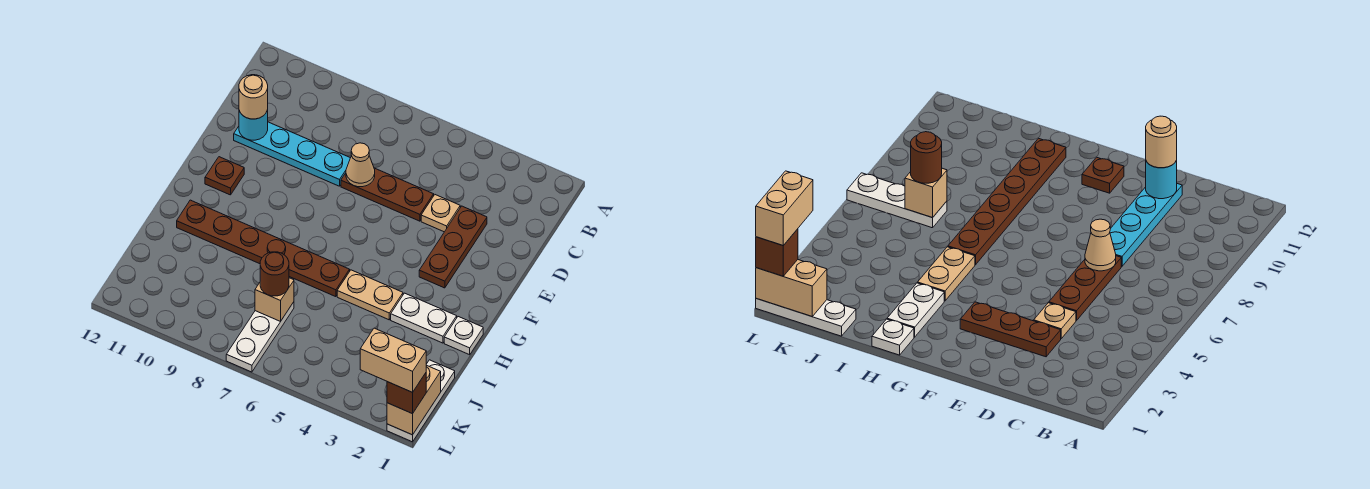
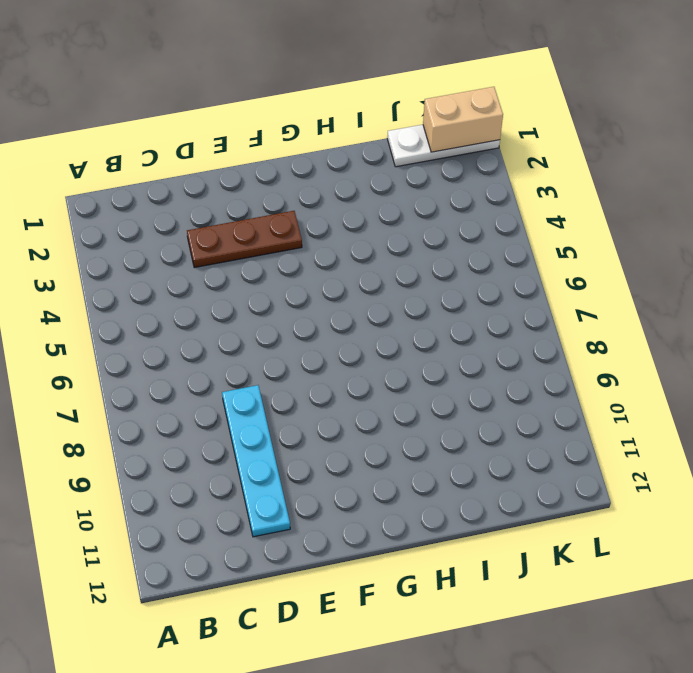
none -> tan 1x1 plate [421,195,460,232]
none -> brown 1x3 plate [341,168,434,221]
none -> brown 1x1 plate [205,157,244,195]

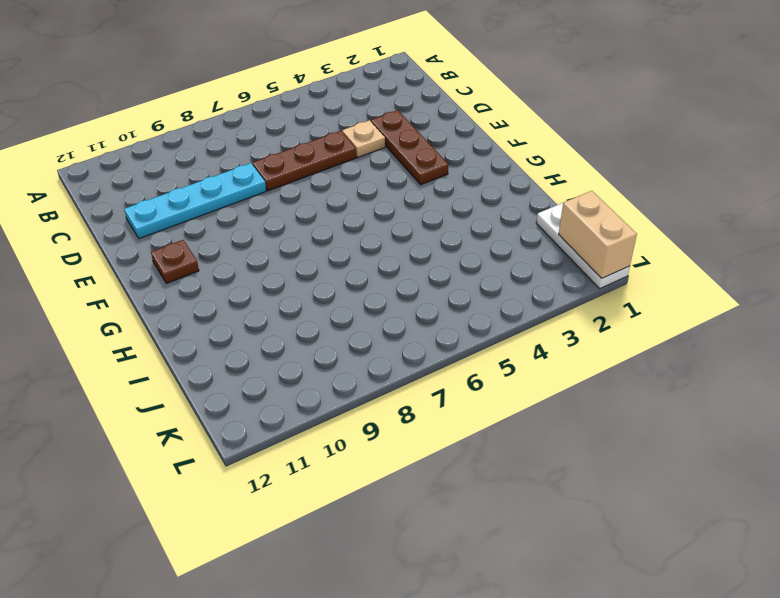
none -> white 1x1 plate [444,317,483,355]
none -> white 1x2 plate [391,293,457,343]
none -> tan 1x2 plate [337,270,403,320]

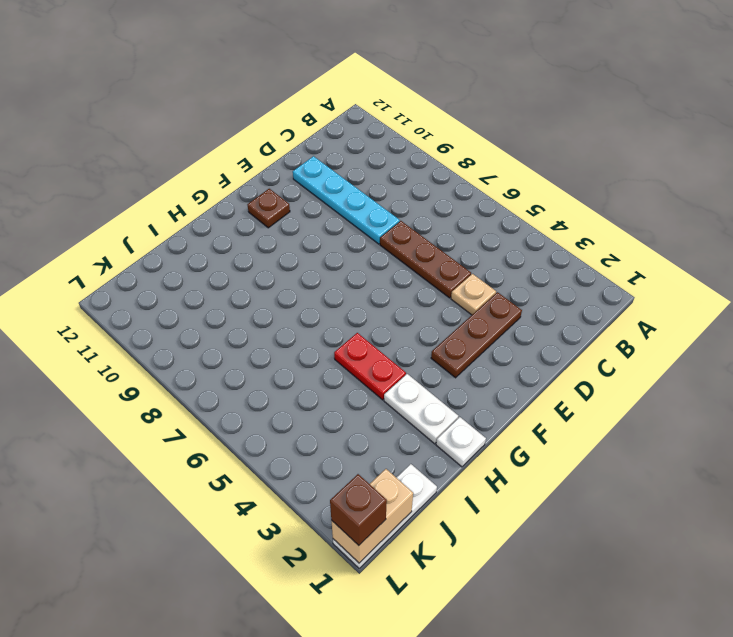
red 1x2 plate [334,333,406,400] -> tan 1x2 plate [337,270,403,320]
none -> brown 1x6 plate [177,200,350,297]
none -> white 1x3 plate [226,302,294,372]
none -> tan 1x1 cone [346,143,375,187]

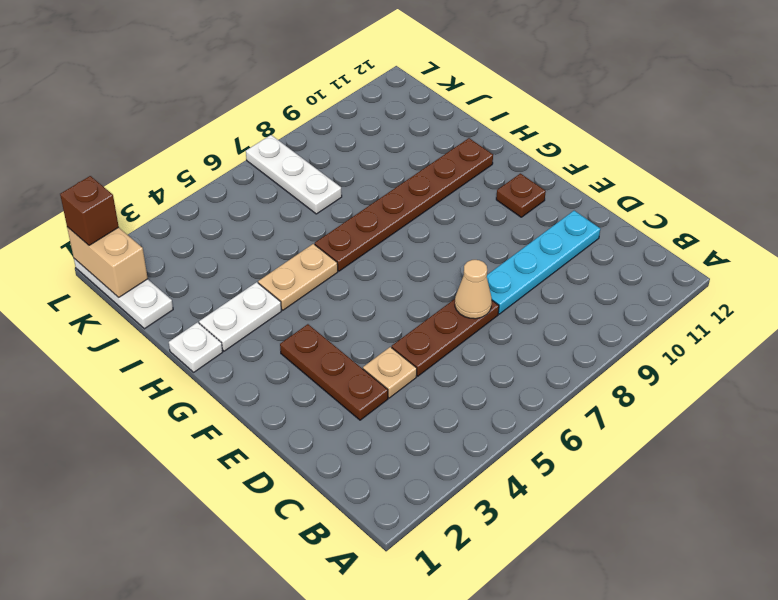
none -> cyan 1x1 round brick [239,110,268,140]
none -> tan 1x1 brick [255,278,294,322]
none -> tan 1x1 round brick [239,75,268,119]

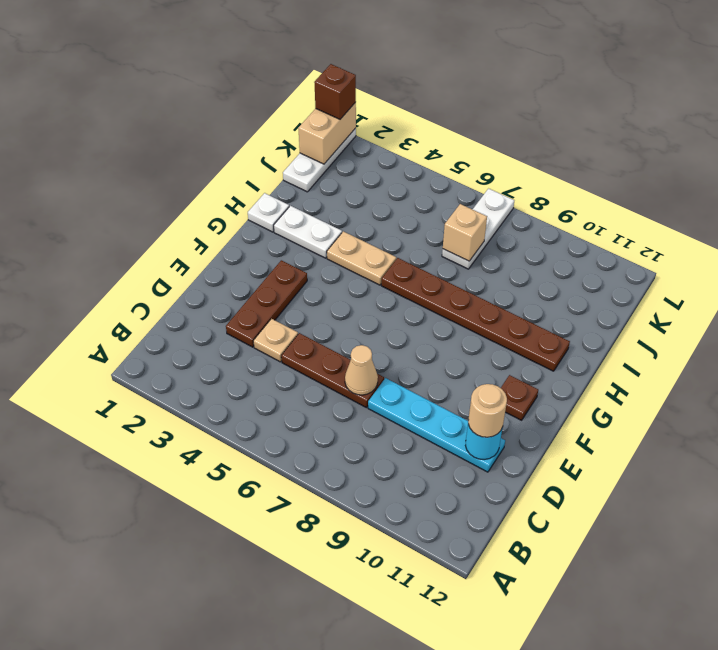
none -> brown 1x1 round brick [260,252,289,296]
none -> tan 1x2 brick [360,328,426,392]

